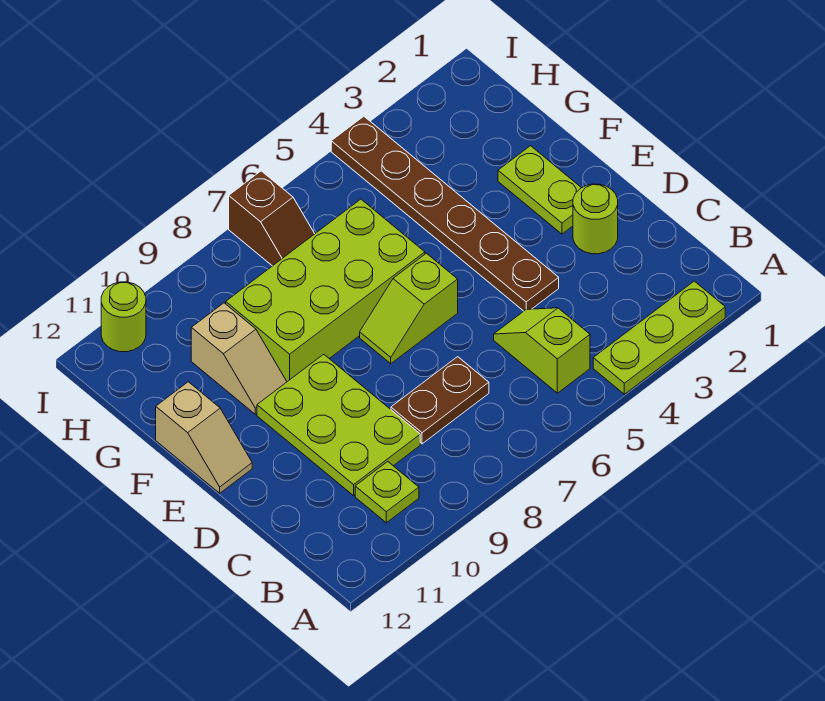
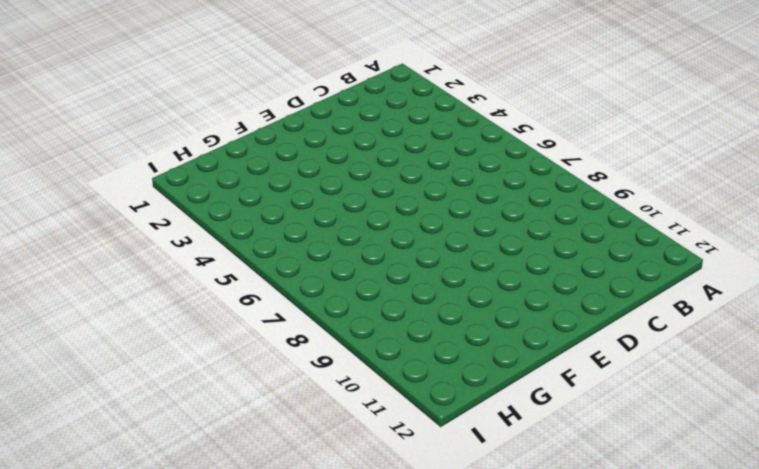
none -> lime 1x3 plate [593,281,725,394]
none -> lime 1x2 slope [494,308,590,393]
none -> lime 1x1 plate [355,462,419,523]

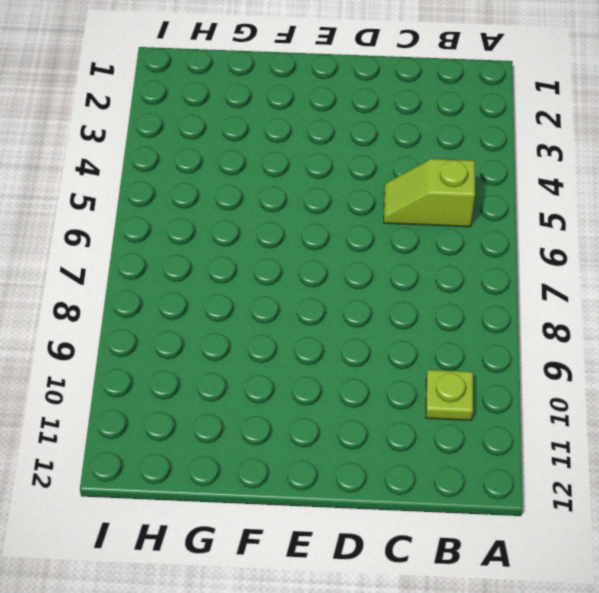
none -> lime 1x3 plate [593,281,725,394]
none -> brown 1x2 plate [391,357,489,444]
none -> lime 2x3 plate [257,354,420,496]

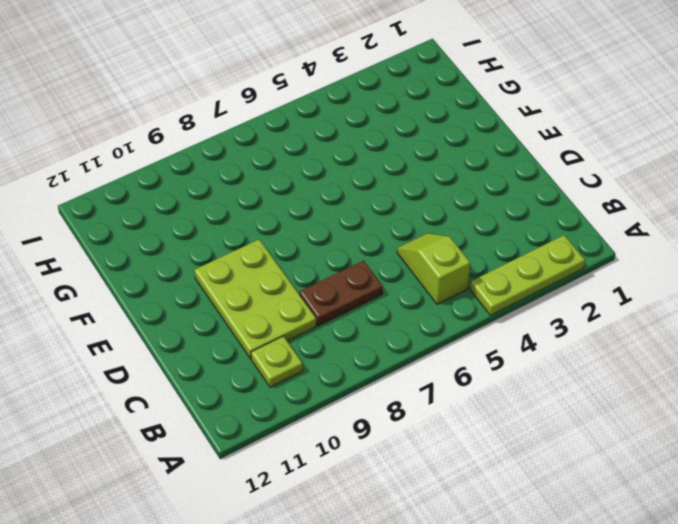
none -> lime 1x1 round brick [573,184,618,254]
none -> brown 1x6 plate [331,116,559,311]
none -> lime 1x2 plate [498,146,581,234]

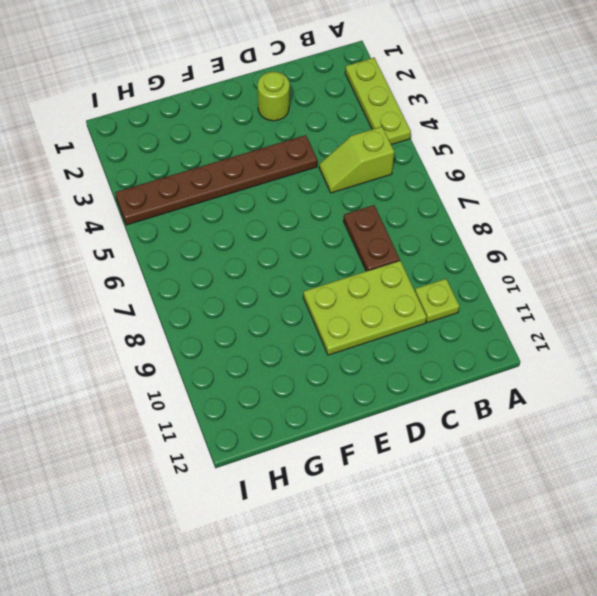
none -> lime 1x2 plate [498,146,581,234]
none -> lime 1x2 slope [360,253,458,364]
none -> tan 1x2 slope [156,382,252,493]

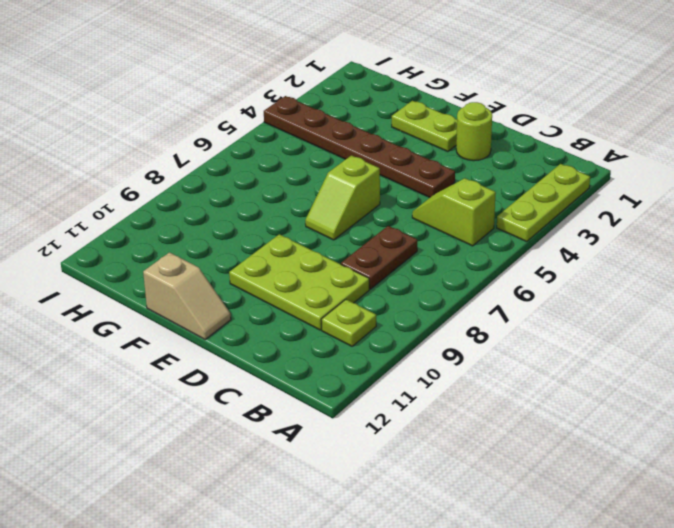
none -> lime 2x4 brick [226,199,425,382]
none -> tan 1x2 slope [191,303,287,414]
none -> brown 1x2 slope [229,171,314,266]

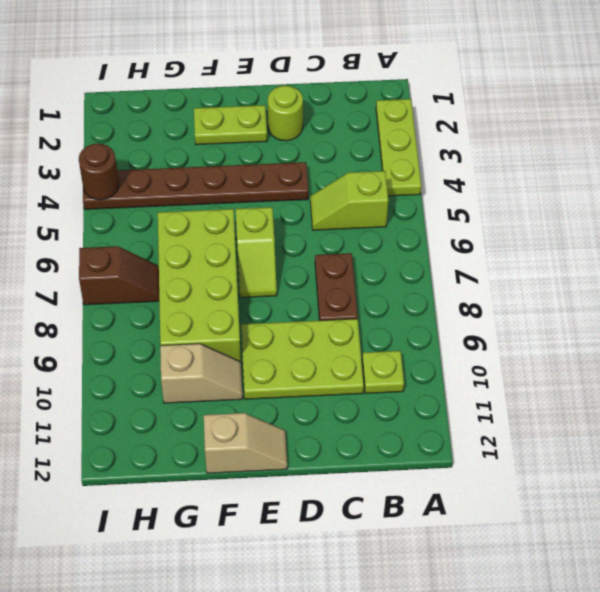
brown 1x1 round brick [79,144,119,200] -> none
none -> lime 1x1 round brick [101,282,146,352]

